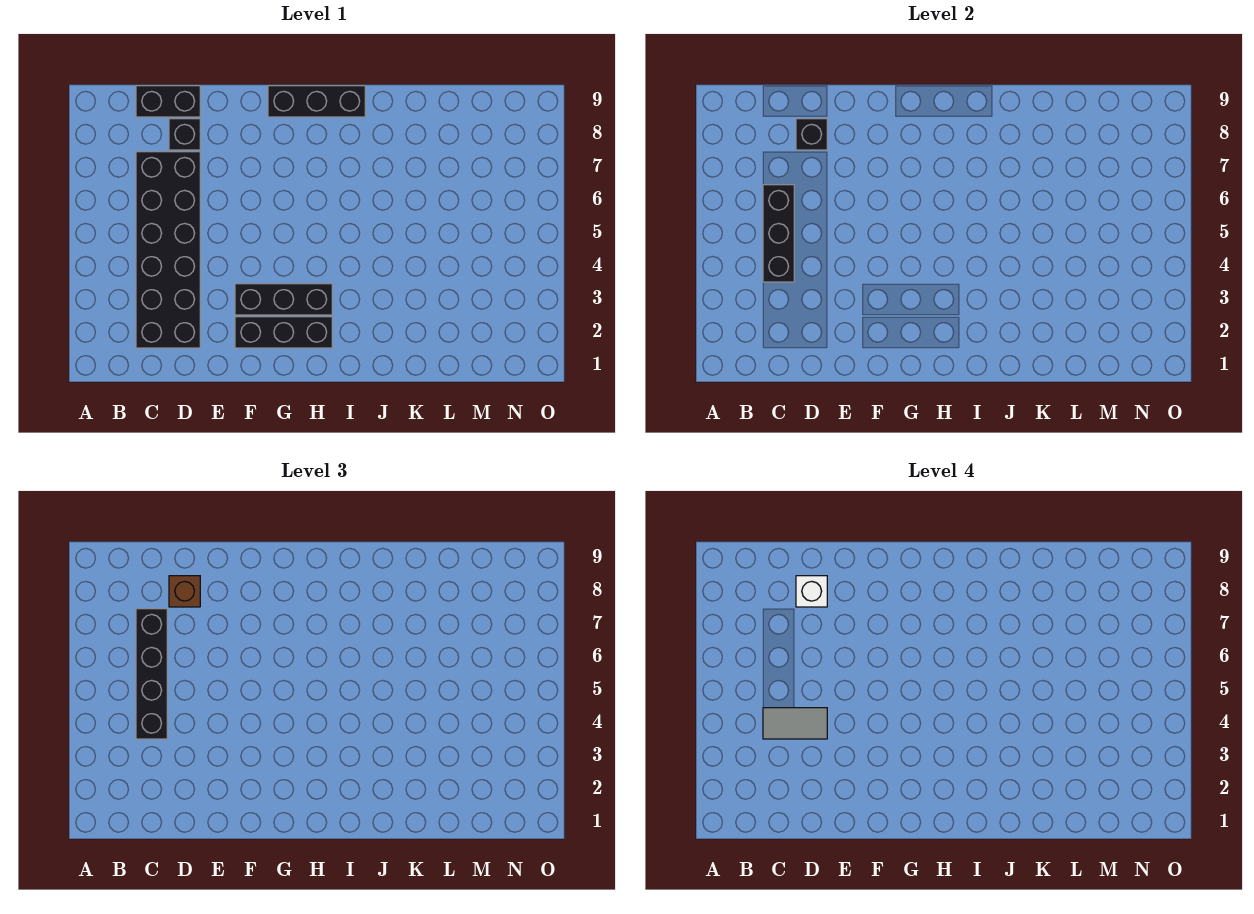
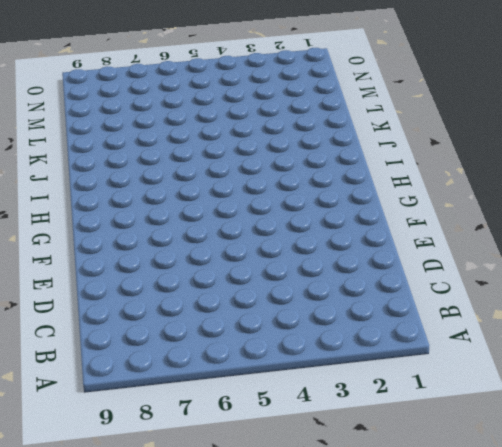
none -> black 2x6 brick [136,152,200,348]
none -> black 1x2 brick [136,86,200,117]
none -> black 1x1 brick [169,119,200,150]

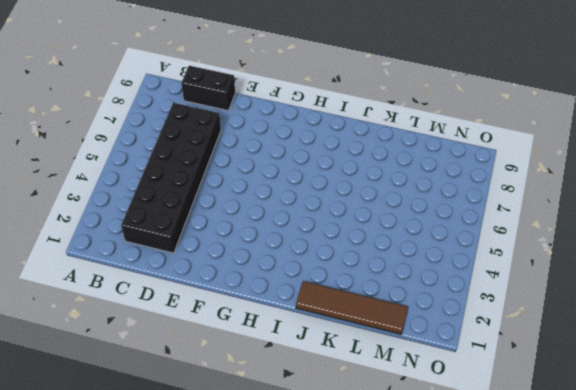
brown 1x4 tile [296,281,408,334] -> none
none -> black 1x1 brick [169,119,200,150]
none -> black 1x3 brick [235,317,332,348]
none -> black 1x3 brick [235,284,332,315]

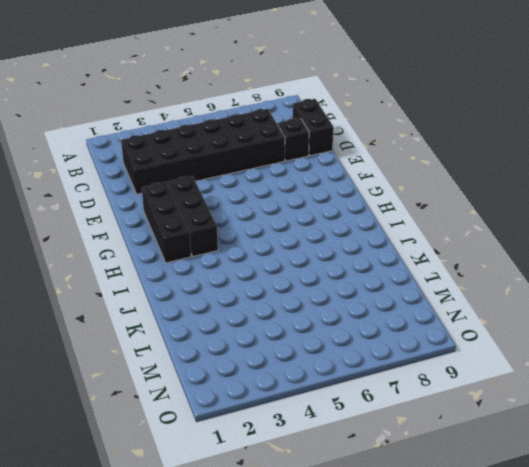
none -> black 1x3 brick [268,86,365,117]
none -> black 1x3 brick [763,185,794,282]
none -> black 1x1 brick [796,119,827,150]

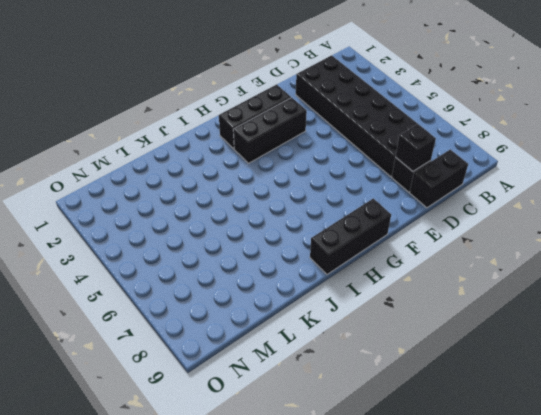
none -> black 1x3 brick [763,185,794,282]
none -> black 1x4 brick [136,609,167,739]
none -> brown 1x1 brick [169,576,200,607]

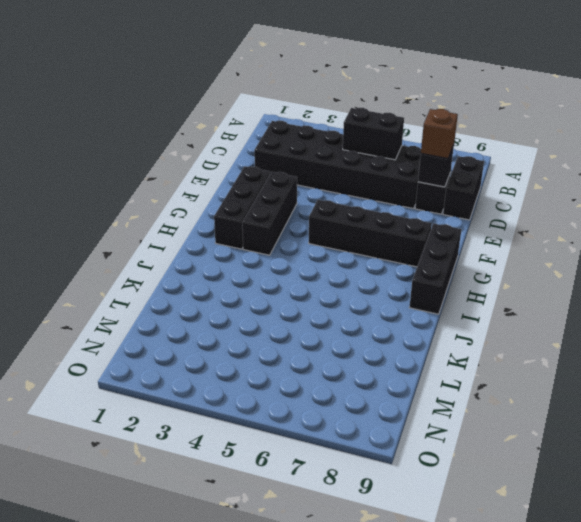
black 1x2 brick [343,108,404,160] -> black 1x3 brick [763,185,794,282]
black 1x4 brick [309,200,432,267] -> black 1x4 brick moved to [136,609,167,739]
none -> grey 1x2 tile [763,708,827,739]
none -> white 1x1 brick [796,576,827,607]

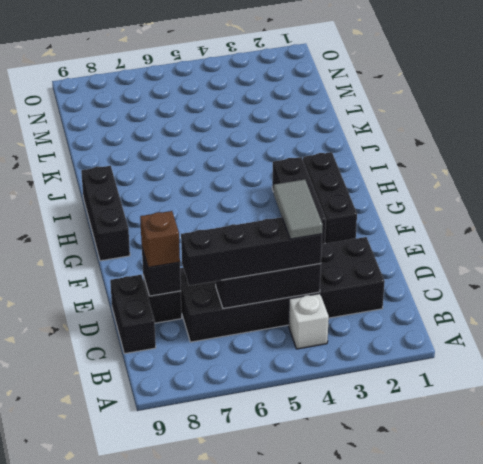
white 1x1 brick [288,294,329,349] -> white 1x1 brick moved to [796,576,827,607]

